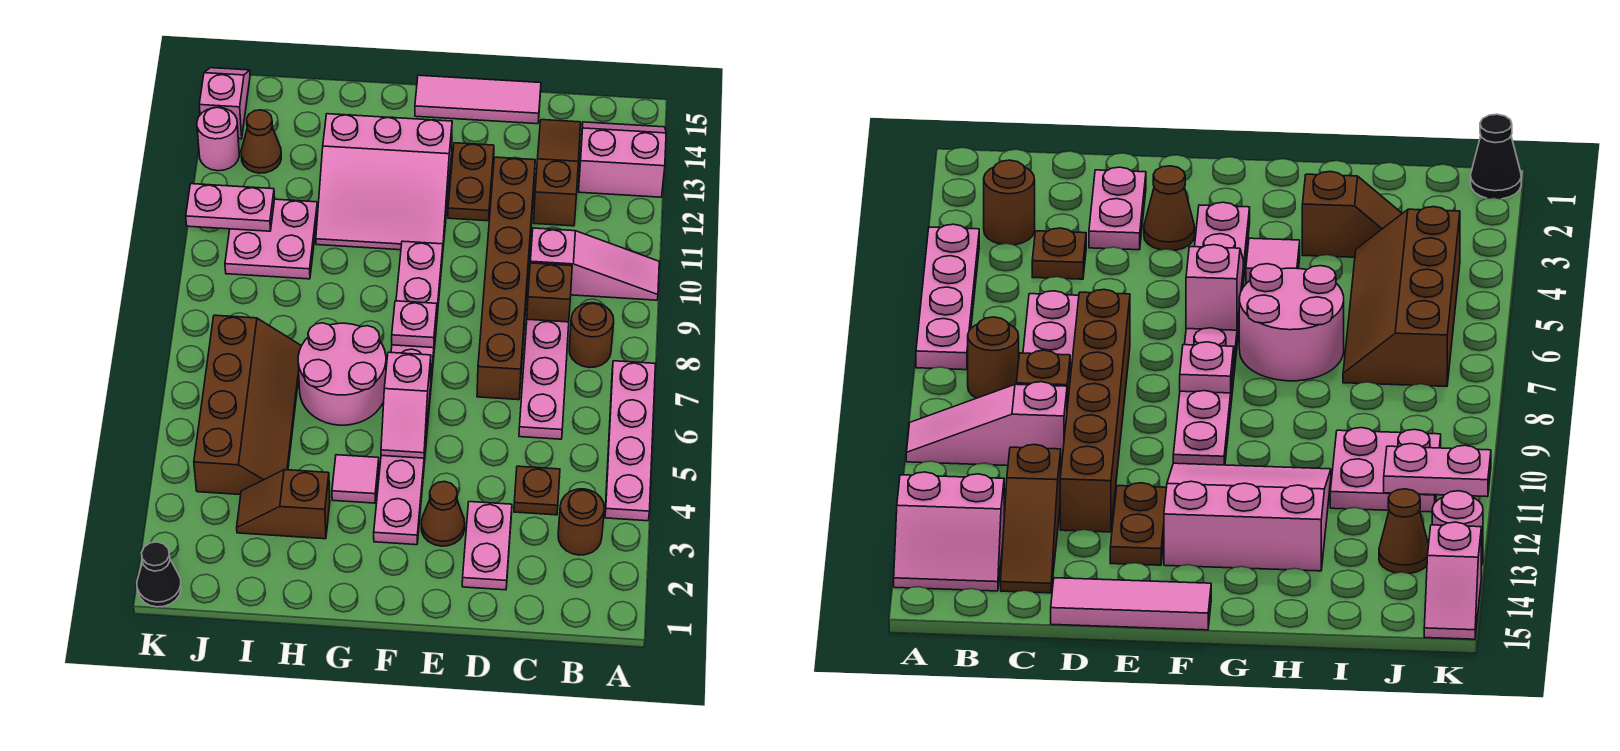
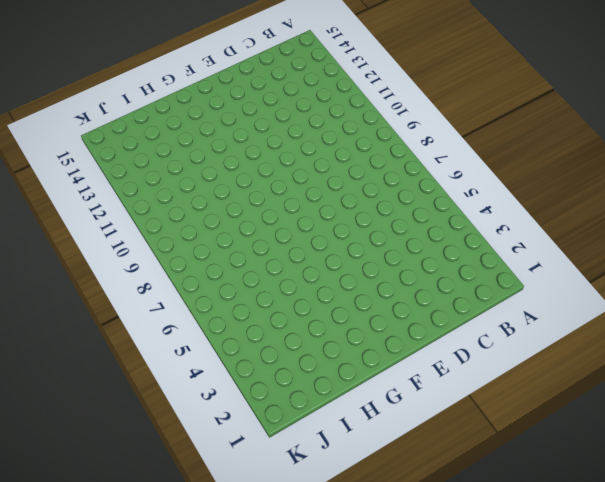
none -> pink 1x4 plate [605,361,655,521]
none -> pink 1x3 slope [530,228,659,300]
none -> pink 2x2 slope [578,122,666,197]

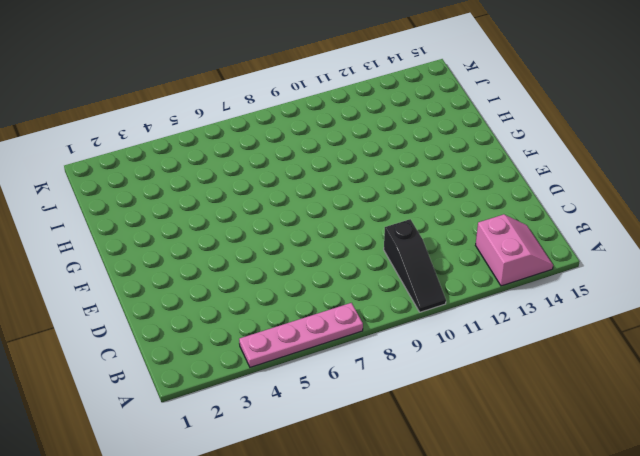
black 1x3 slope [384,219,446,312] -> pink 1x3 slope [530,228,659,300]
none -> brown 1x1 round brick [558,489,604,555]
none -> brown 1x1 round brick [569,303,614,368]
none -> brown 1x1 plate [514,466,560,515]

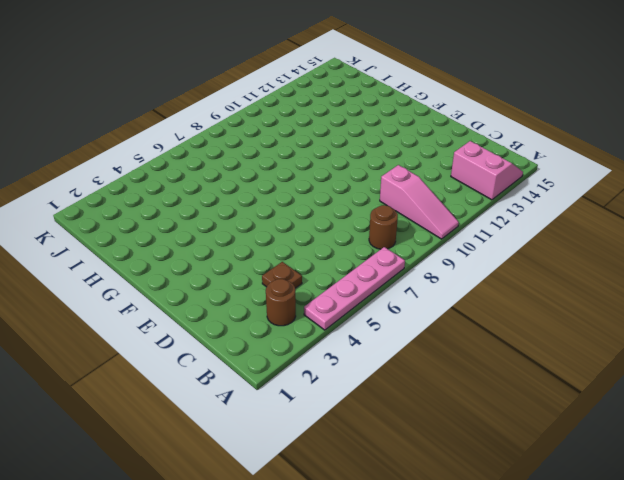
none -> pink 1x3 plate [519,319,569,439]
none -> brown 1x1 brick [527,263,572,322]
none -> brown 1x3 slope [534,120,581,226]

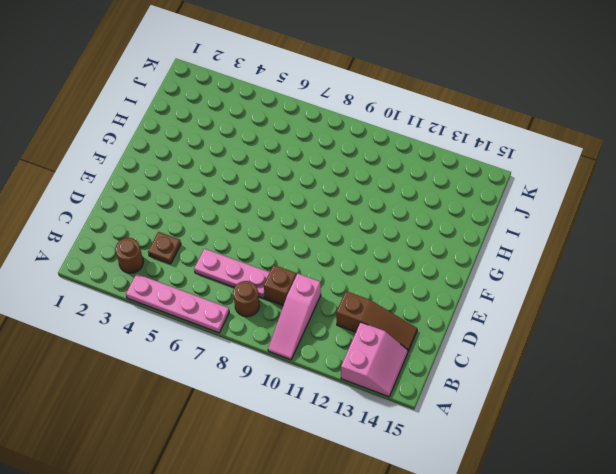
none -> pink 1x2 plate [462,502,512,590]
none -> brown 1x6 brick [477,157,535,400]
none -> pink 1x3 tile [415,75,541,124]

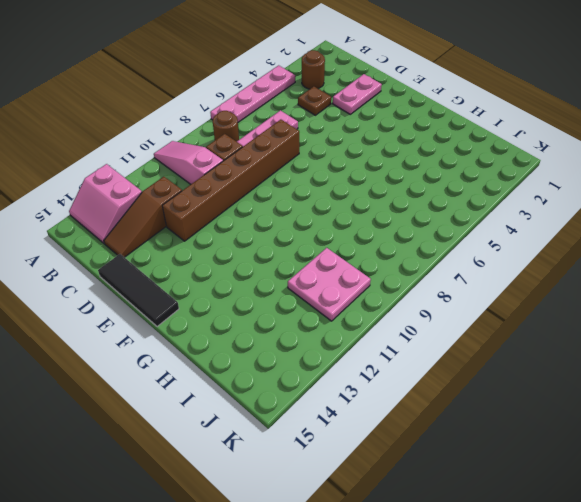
black 1x3 tile [98,254,179,327] -> pink 1x3 tile [415,75,541,124]
none -> brown 1x1 cone [421,481,465,546]
none -> brown 1x2 plate [448,143,494,221]
none -> pink 1x8 plate [374,241,443,545]

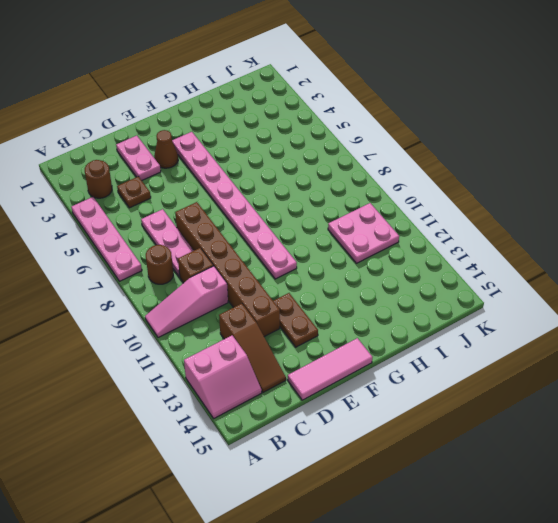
none -> pink 3x3 slope [316,114,452,250]
none -> pink 1x1 tile [332,455,379,503]
none -> pink 2x2 round brick [298,323,386,425]

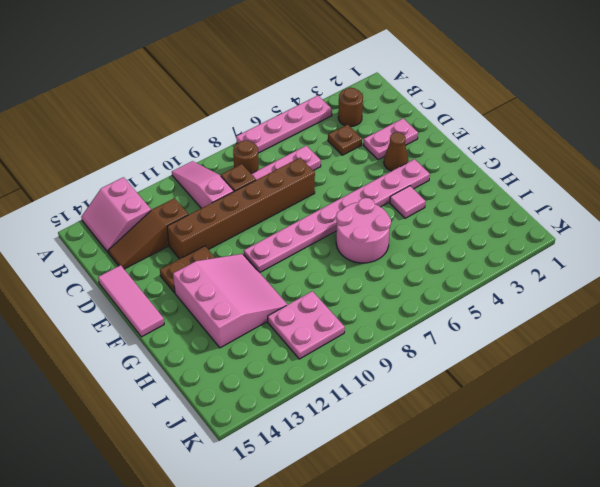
none -> brown 1x2 slope [237,470,330,539]
none -> brown 2x4 slope [194,315,301,495]
none -> brown 1x1 cone [241,110,281,173]

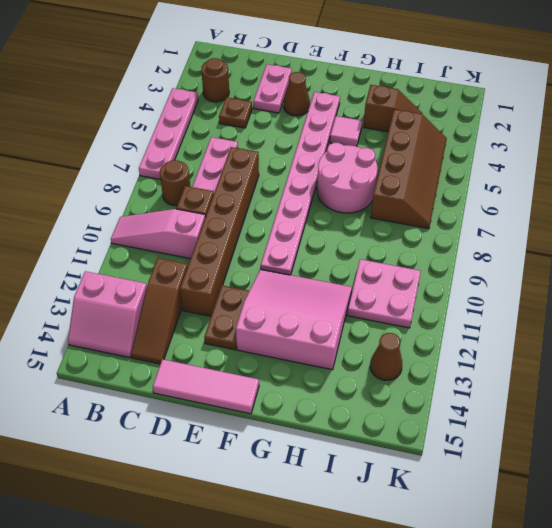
brown 2x4 slope [371,109,447,229] -> brown 2x4 slope turned to [194,315,301,495]
none -> black 1x1 cone [137,542,181,607]
none -> pink 1x1 round brick [197,107,239,171]
none -> pink 1x2 slope [199,68,250,139]

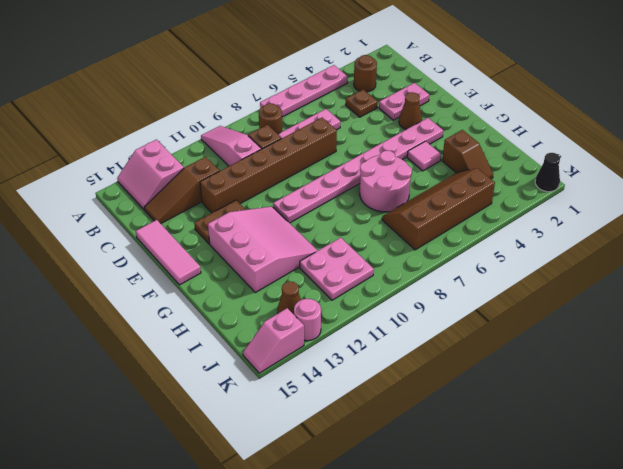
none -> pink 1x2 slope [381,352,431,458]
none -> pink 1x1 plate [392,301,437,348]
none -> pink 1x2 plate [186,184,275,231]

